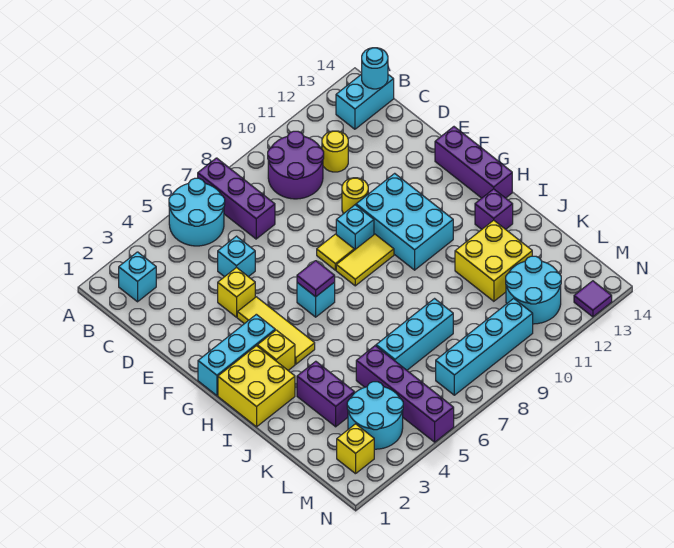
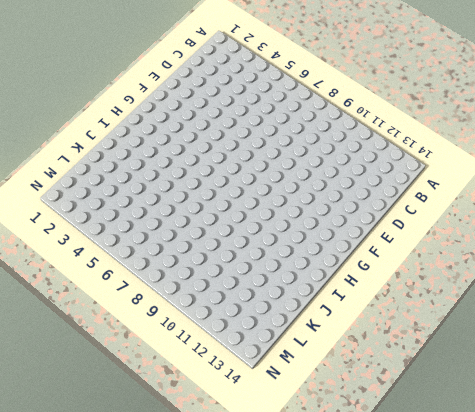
none -> cyan 2x2 round brick [169,178,225,246]
none -> purple 1x3 brick [198,158,275,239]
none -> cyan 1x1 brick [119,252,156,302]
none -> purple 2x2 round brick [268,131,324,199]

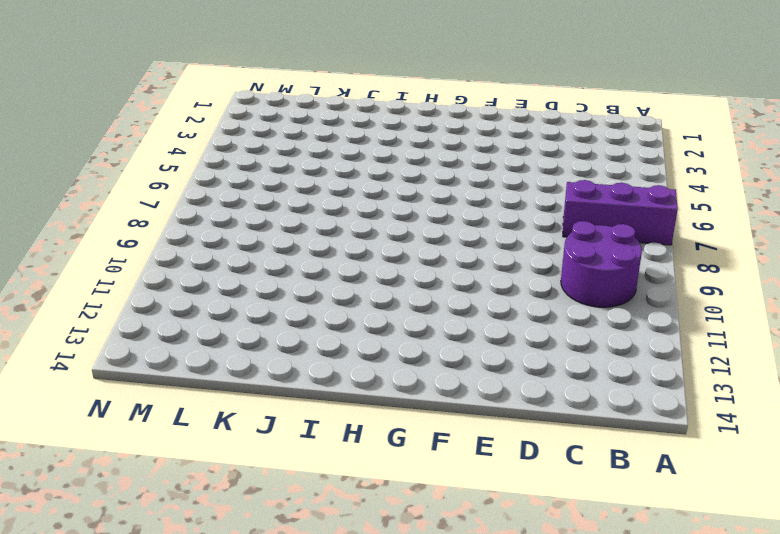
none -> cyan 2x2 round brick [169,178,225,246]
none -> cyan 1x1 brick [119,252,156,302]
none -> cyan 1x2 brick [336,74,394,129]
none -> yellow 1x1 round brick [322,131,348,172]

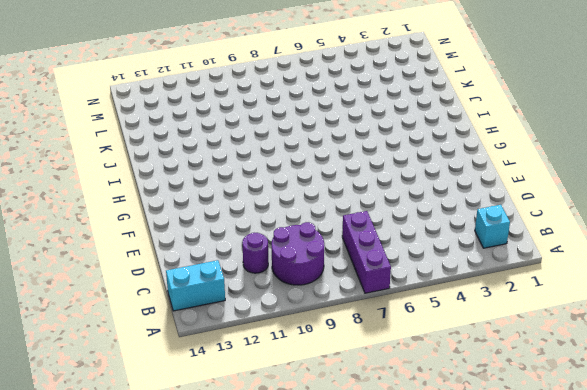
purple 1x1 round brick [242,233,268,273] -> yellow 1x1 round brick [322,131,348,172]
none -> cyan 2x2 round brick [169,178,225,246]
none -> cyan 1x1 brick [218,236,255,277]
none -> yellow 1x1 brick [218,267,255,317]
none -> yellow 1x1 round brick [342,178,368,214]

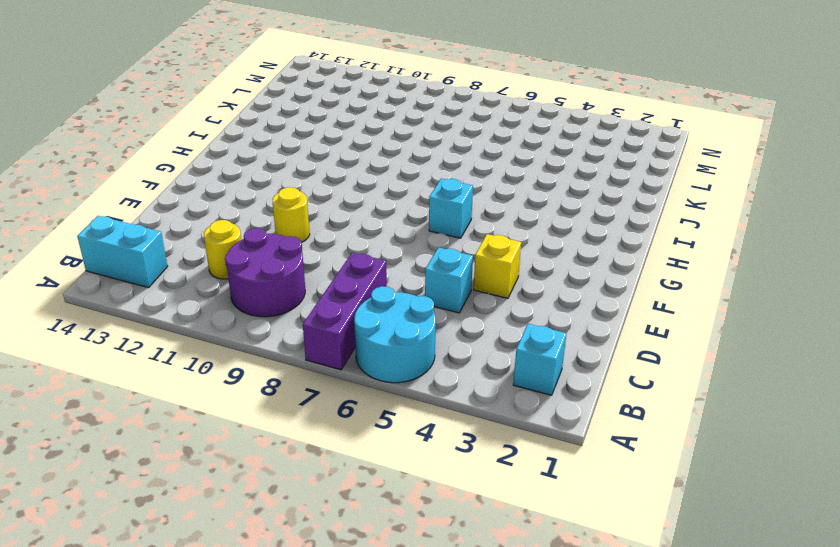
none -> yellow 1x3 tile [237,297,315,364]
none -> yellow 1x1 tile [317,234,354,270]
none -> cyan 1x1 brick [336,205,374,250]
none -> cyan 2x3 brick [356,173,453,270]

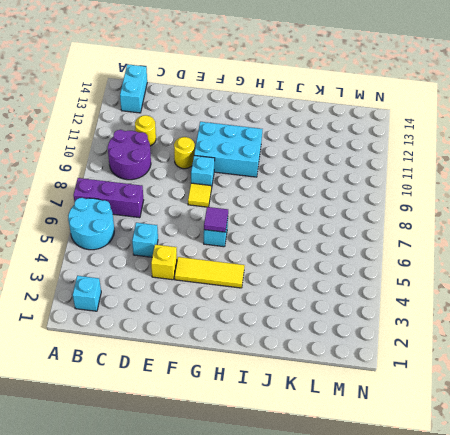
none -> purple 1x3 brick [435,127,512,198]
none -> cyan 1x3 brick [198,314,275,395]
none -> yellow 1x2 tile [336,234,394,286]
none -> yellow 2x2 brick [218,346,295,427]

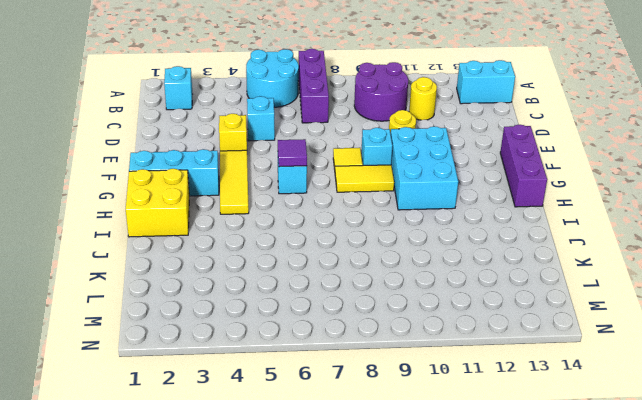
none -> yellow 1x1 brick [257,330,295,370]
none -> purple 1x1 brick [475,189,513,229]
none -> purple 1x2 brick [297,361,355,427]
none -> yellow 2x2 brick [455,220,532,301]

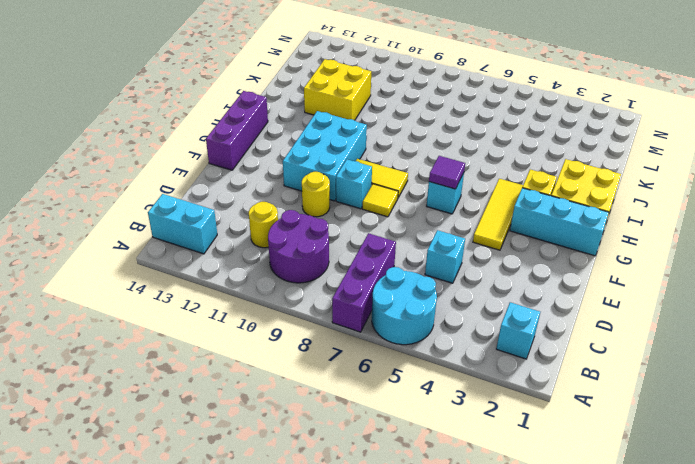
none -> yellow 1x1 brick [218,267,255,317]
none -> purple 1x1 brick [475,189,513,229]
none -> purple 1x2 brick [297,361,355,427]
none -> purple 1x4 brick [356,346,454,442]

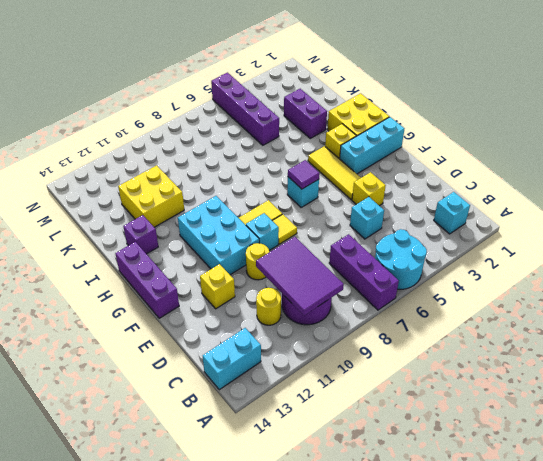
purple 2x3 tile [256,237,344,316] -> none
yellow 1x1 brick [200,264,235,309] -> yellow 1x1 brick moved to [337,424,374,474]
none -> cyan 1x3 brick [376,299,453,370]
none -> cyan 2x2 round brick [347,382,403,449]
none -> cyan 2x2 round brick [506,256,561,324]
none -> cyan 1x4 brick [436,298,533,395]

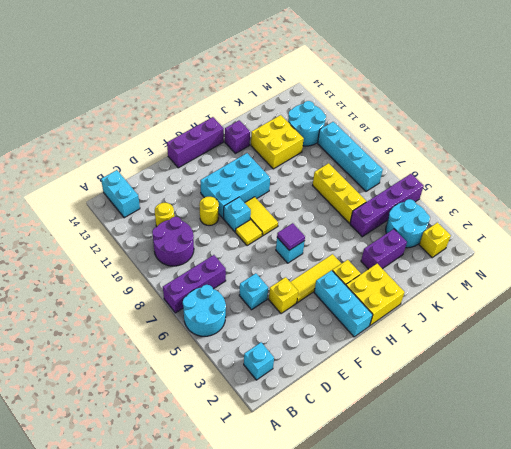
yellow 1x3 brick [313,163,366,223] -> cyan 1x3 brick [376,299,453,370]
none -> purple 1x1 tile [574,281,612,317]
none -> cyan 1x1 round brick [362,48,388,89]

